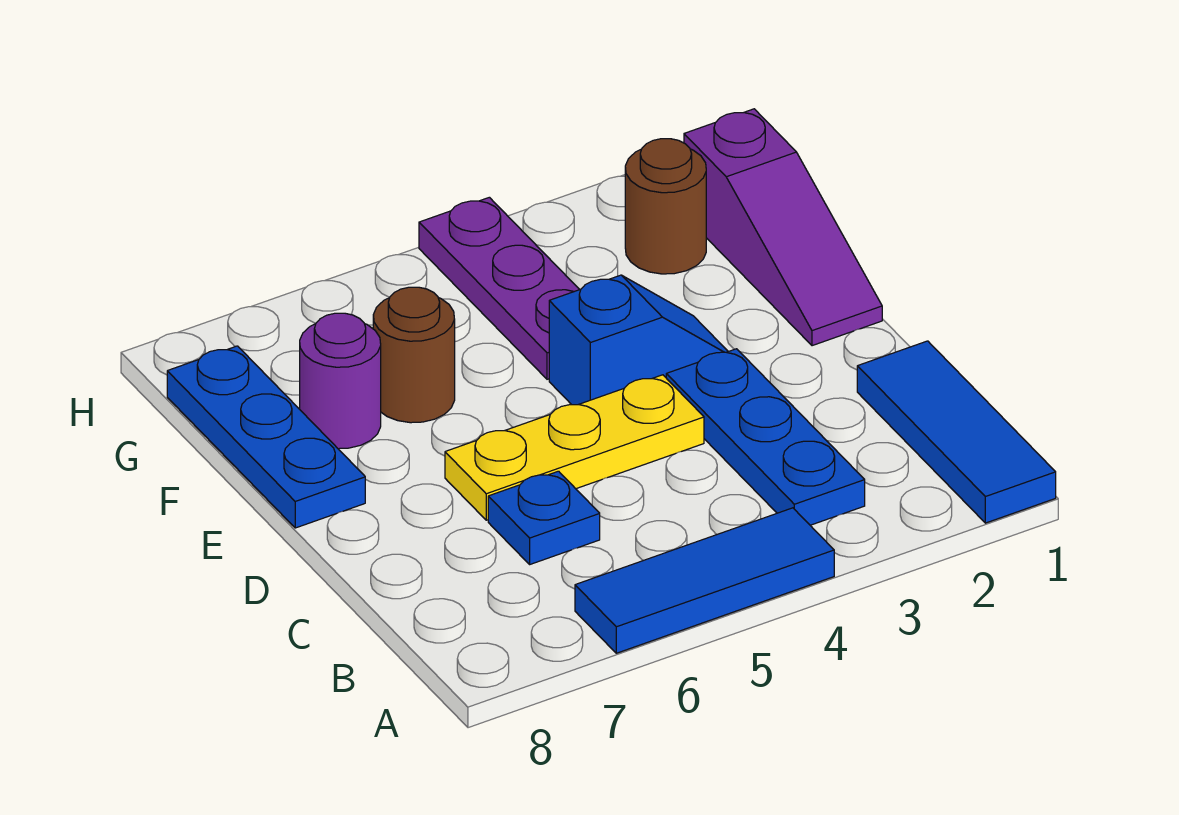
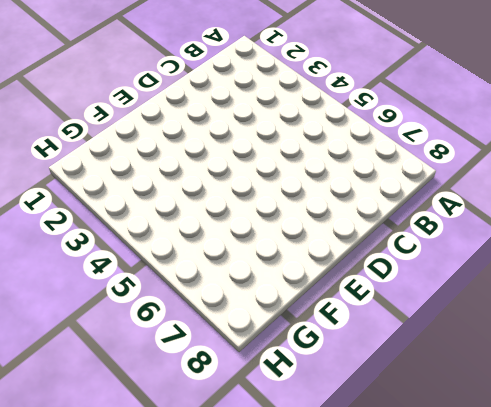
none -> blue 1x3 tile [857,341,1056,523]
none -> blue 1x3 tile [575,508,834,653]
none -> blue 1x3 plate [666,349,865,525]

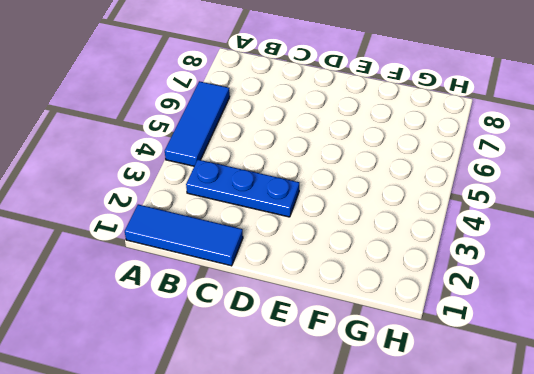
none -> blue 1x1 plate [488,471,600,564]
none -> yellow 1x3 plate [445,375,704,520]
none -> purple 1x3 slope [684,109,882,346]

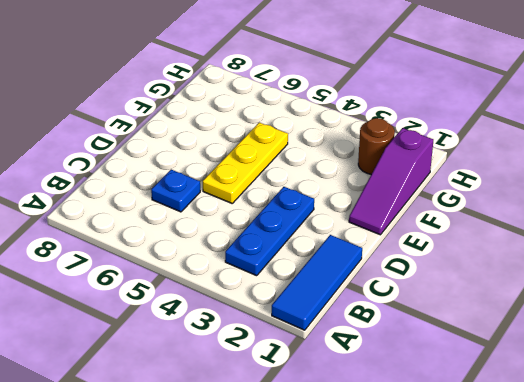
yellow 1x3 plate [203,123,288,203] -> yellow 1x3 plate turned to [445,375,704,520]
none -> blue 1x3 tile [575,508,834,653]
none -> blue 1x2 slope [549,275,728,405]
none -> blue 1x3 plate [167,346,365,528]

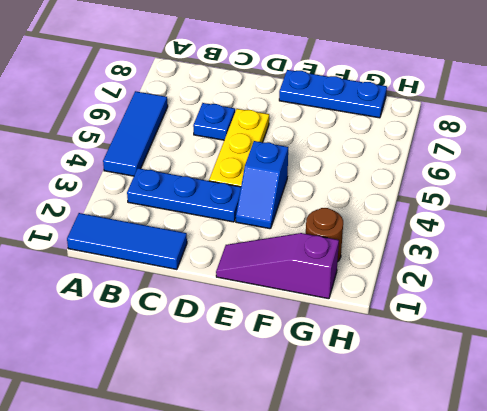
none -> purple 1x3 plate [419,197,579,379]
none -> brown 1x1 round brick [373,287,455,423]
none -> purple 1x1 round brick [300,313,381,449]

